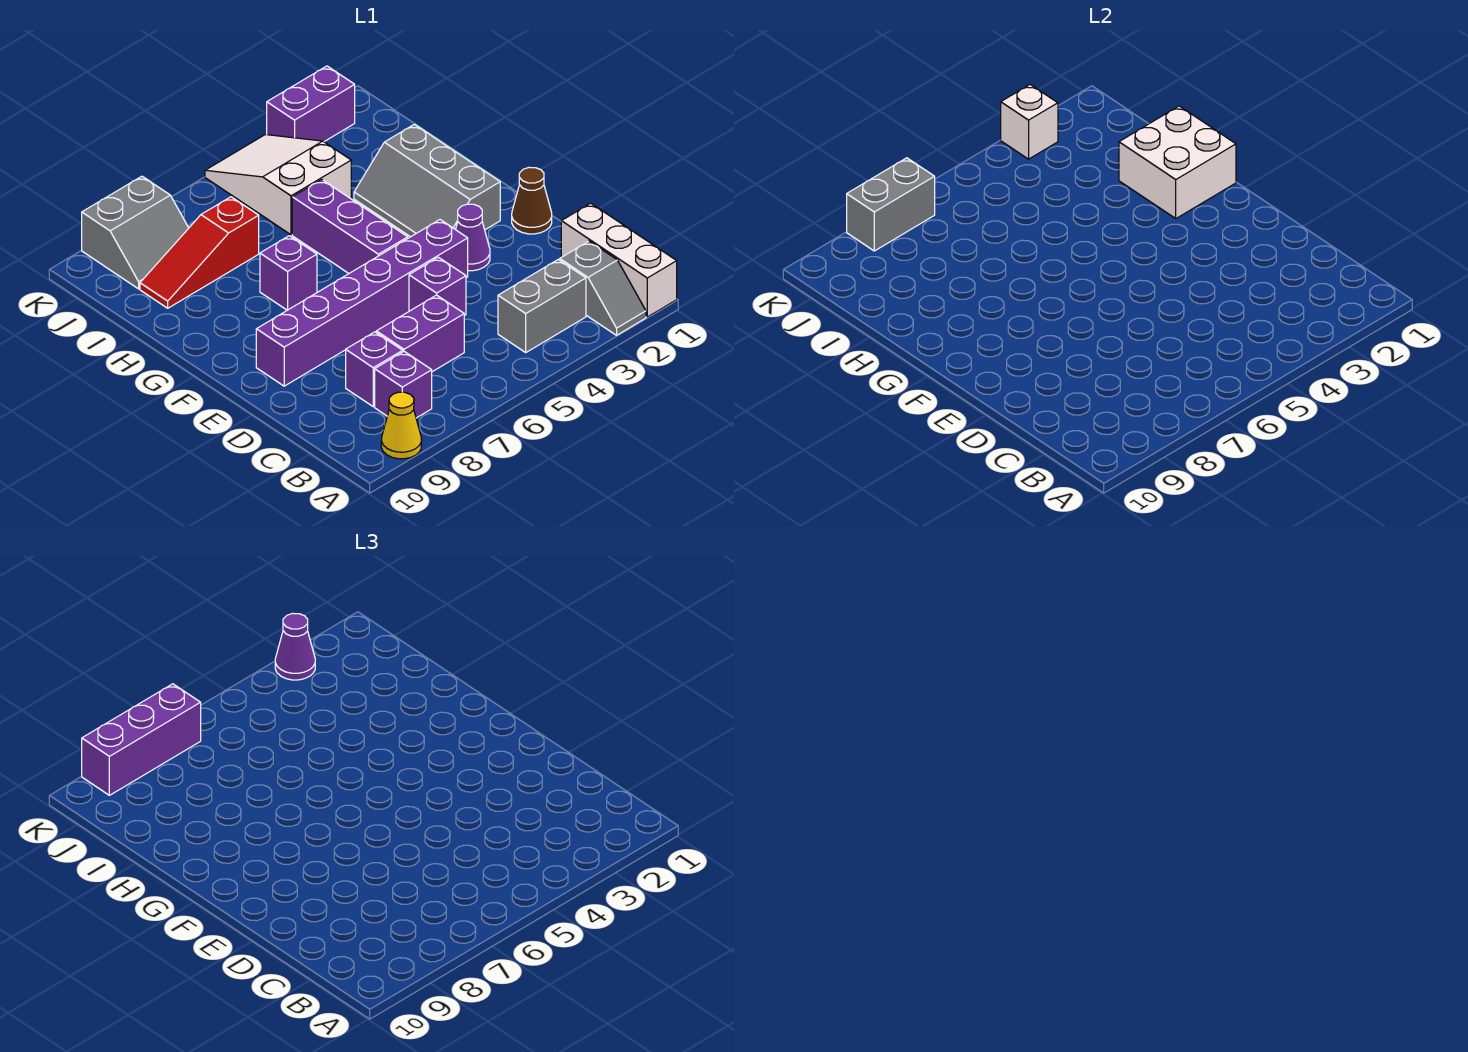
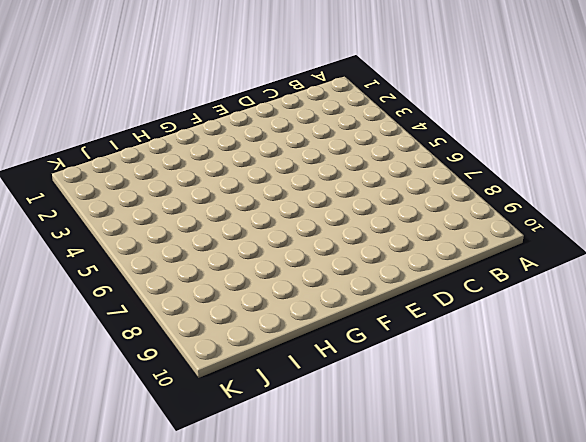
none -> white 1x3 brick [561,203,677,317]
none -> grey 1x2 slope [560,241,646,335]
none -> yellow 1x1 cone [381,392,422,459]

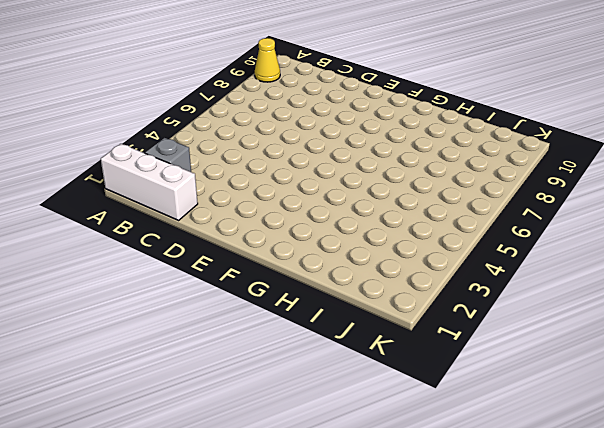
none -> grey 1x2 brick [498,260,586,352]
none -> purple 1x1 brick [375,352,432,418]
none -> purple 1x2 brick [376,295,464,372]

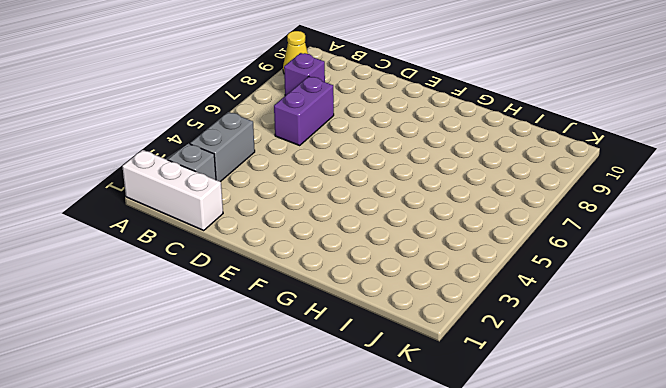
none -> purple 1x1 brick [346,332,403,407]
none -> purple 1x1 brick [409,257,466,316]
none -> brown 1x1 cone [512,167,552,234]

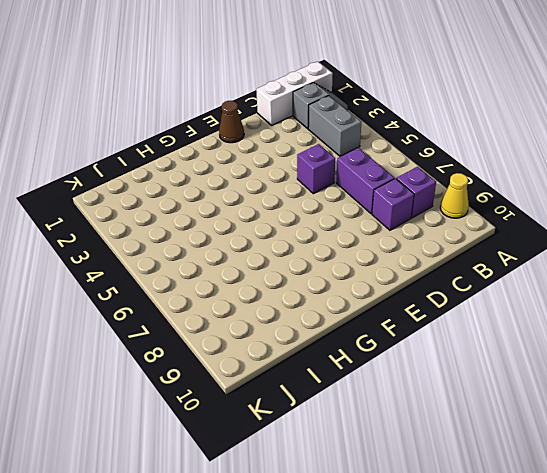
none -> purple 1x1 cone [456,204,490,271]
none -> purple 1x6 brick [256,220,468,386]
none -> grey 2x3 slope [354,124,500,237]

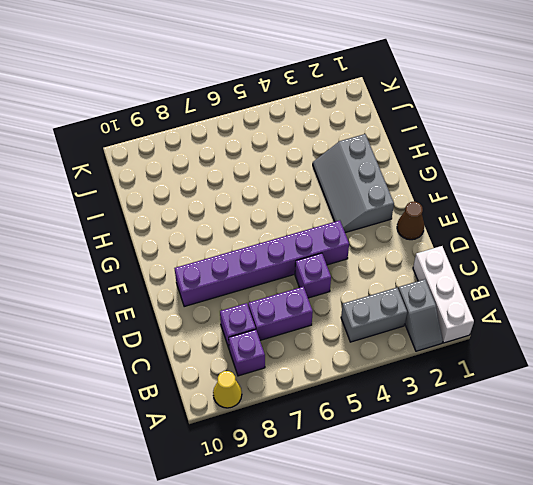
none -> purple 1x1 cone [456,204,490,271]
none -> purple 1x3 brick [292,180,408,273]
none -> purple 1x1 brick [260,236,317,310]

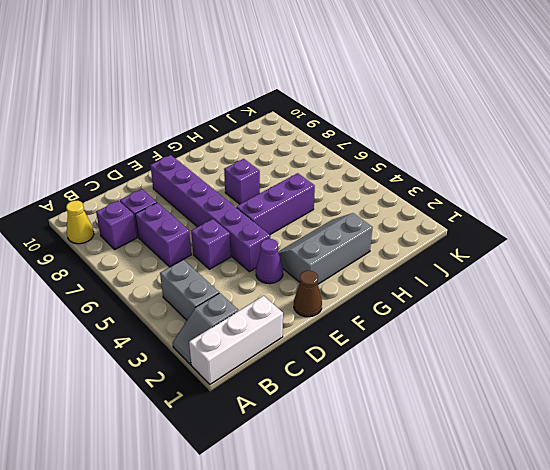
none -> white 2x3 slope [205,135,351,235]
none -> red 1x3 slope [140,197,259,308]
none -> grey 2x2 slope [82,176,189,289]

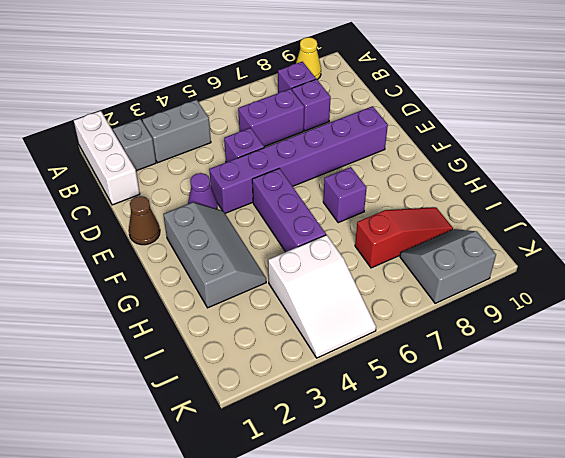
none -> purple 1x2 brick [267,66,355,142]
none -> white 2x2 brick [1119,106,1236,218]
none -> white 1x1 brick [1001,84,1058,159]

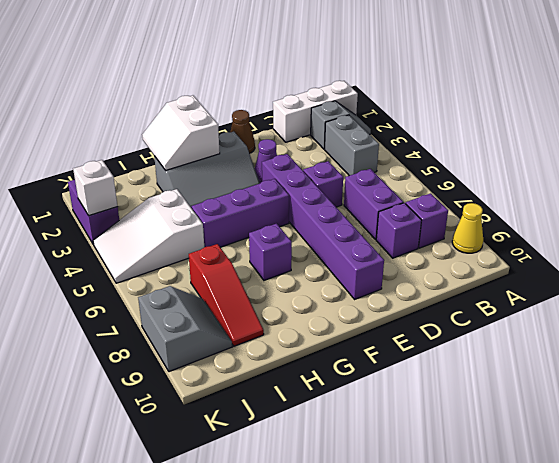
white 2x2 slope [142,95,220,171] -> white 2x2 brick [1119,106,1236,218]
none -> grey 1x2 brick [847,158,935,251]
none -> purple 1x1 cone [275,613,315,680]
none -> purple 1x3 brick [82,684,201,795]

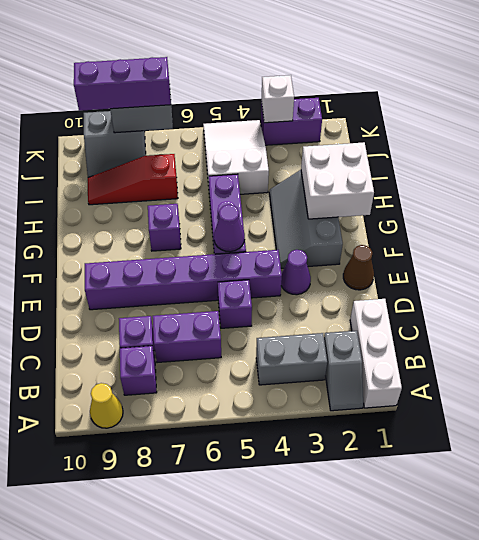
purple 1x1 cone [214,205,245,252] -> purple 1x1 cone moved to [275,613,315,680]

